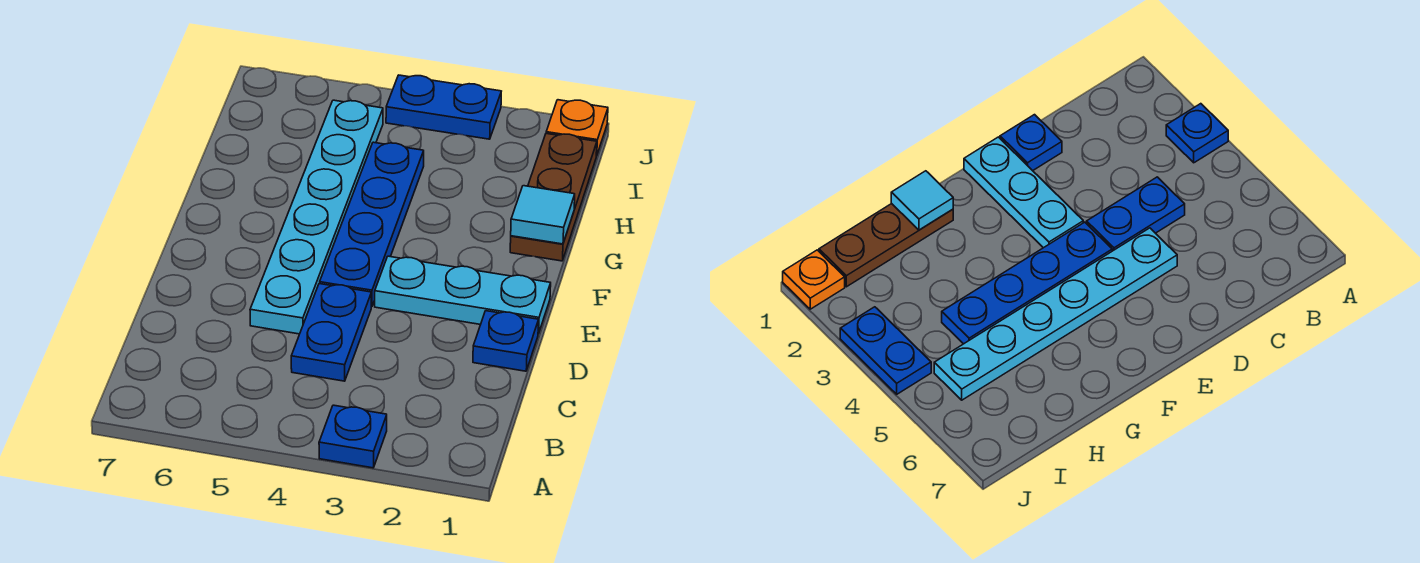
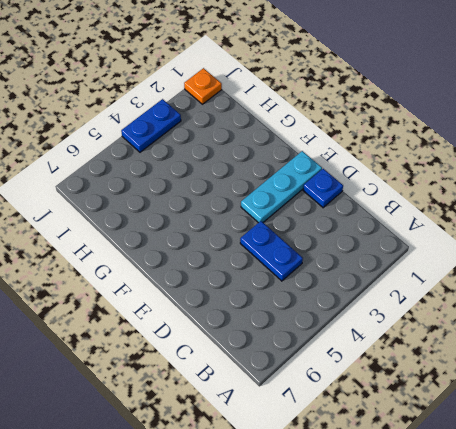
none -> blue 1x1 plate [319,405,387,468]
none -> cyan 1x6 plate [250,100,383,334]

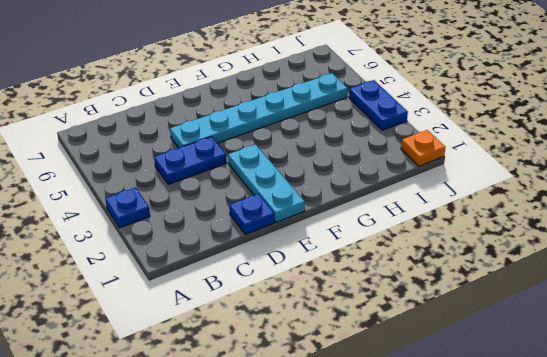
none -> blue 1x4 plate [320,142,424,307]
none -> brown 1x3 plate [510,134,597,261]

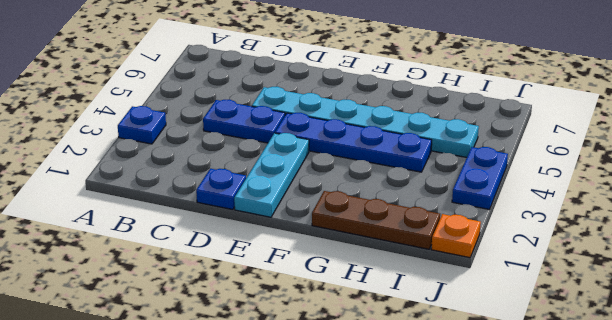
none -> cyan 1x1 tile [511,186,575,244]

